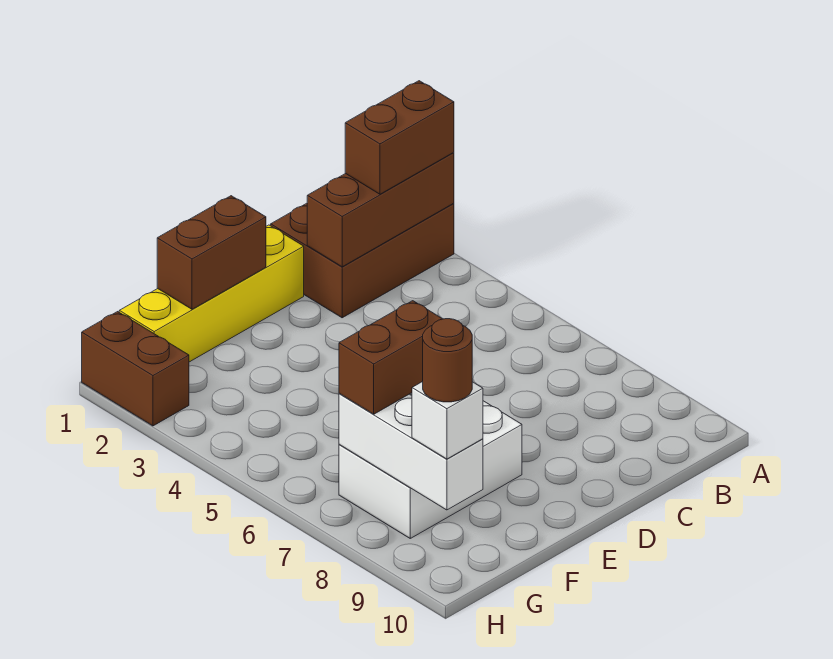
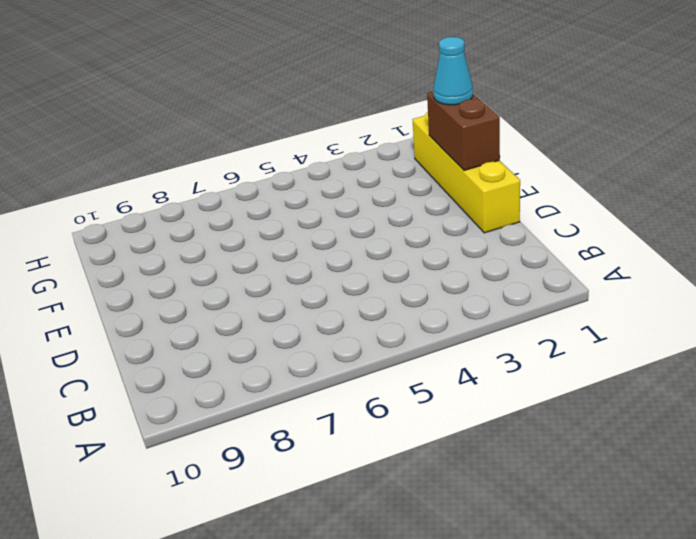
cyan 1x1 cone [433,37,473,105] -> none
none -> brown 2x3 brick [271,203,454,318]
none -> white 2x3 brick [339,401,522,538]

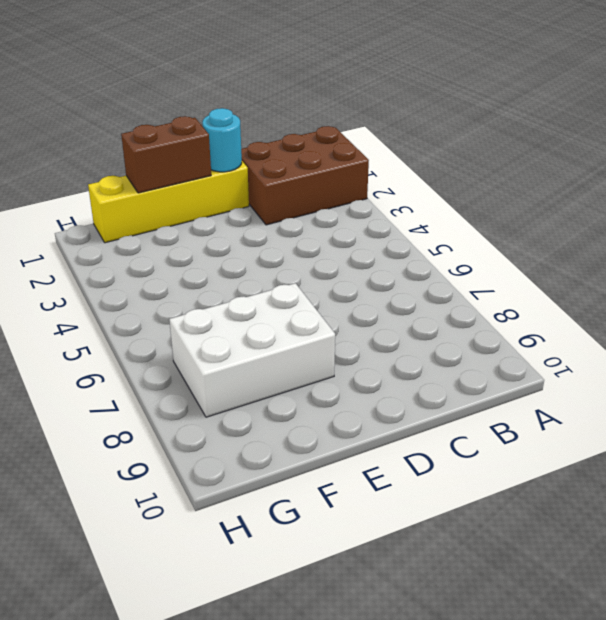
cyan 1x1 round brick [202,108,242,172] -> none
none -> brown 1x2 brick [82,312,189,426]
none -> brown 1x3 brick [307,153,454,267]

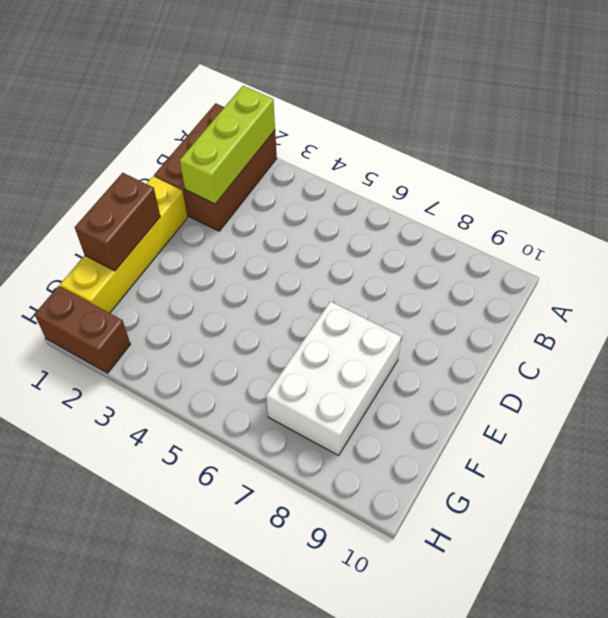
lime 1x3 brick [180,86,275,204] -> brown 1x3 brick [307,153,454,267]
none -> white 1x3 brick [339,394,483,510]
none -> brown 1x2 brick [345,81,454,194]

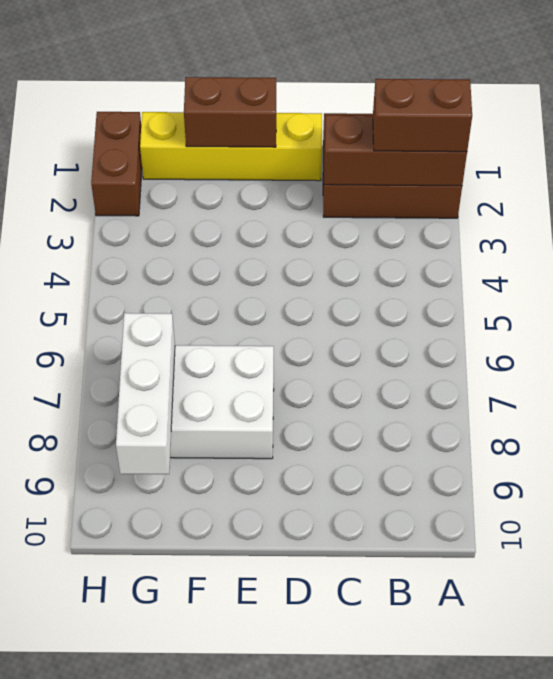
none -> brown 1x2 brick [339,301,442,414]
none -> white 1x1 brick [412,382,483,459]

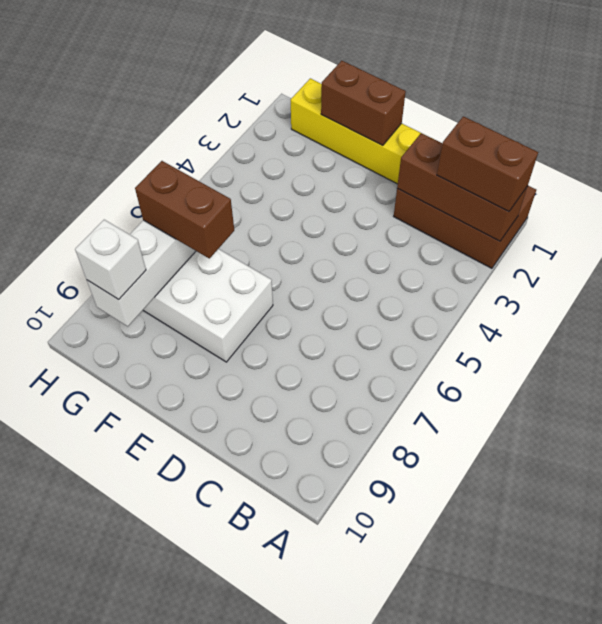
none -> brown 1x2 brick [82,312,189,426]
none -> brown 1x1 round brick [423,319,472,402]

